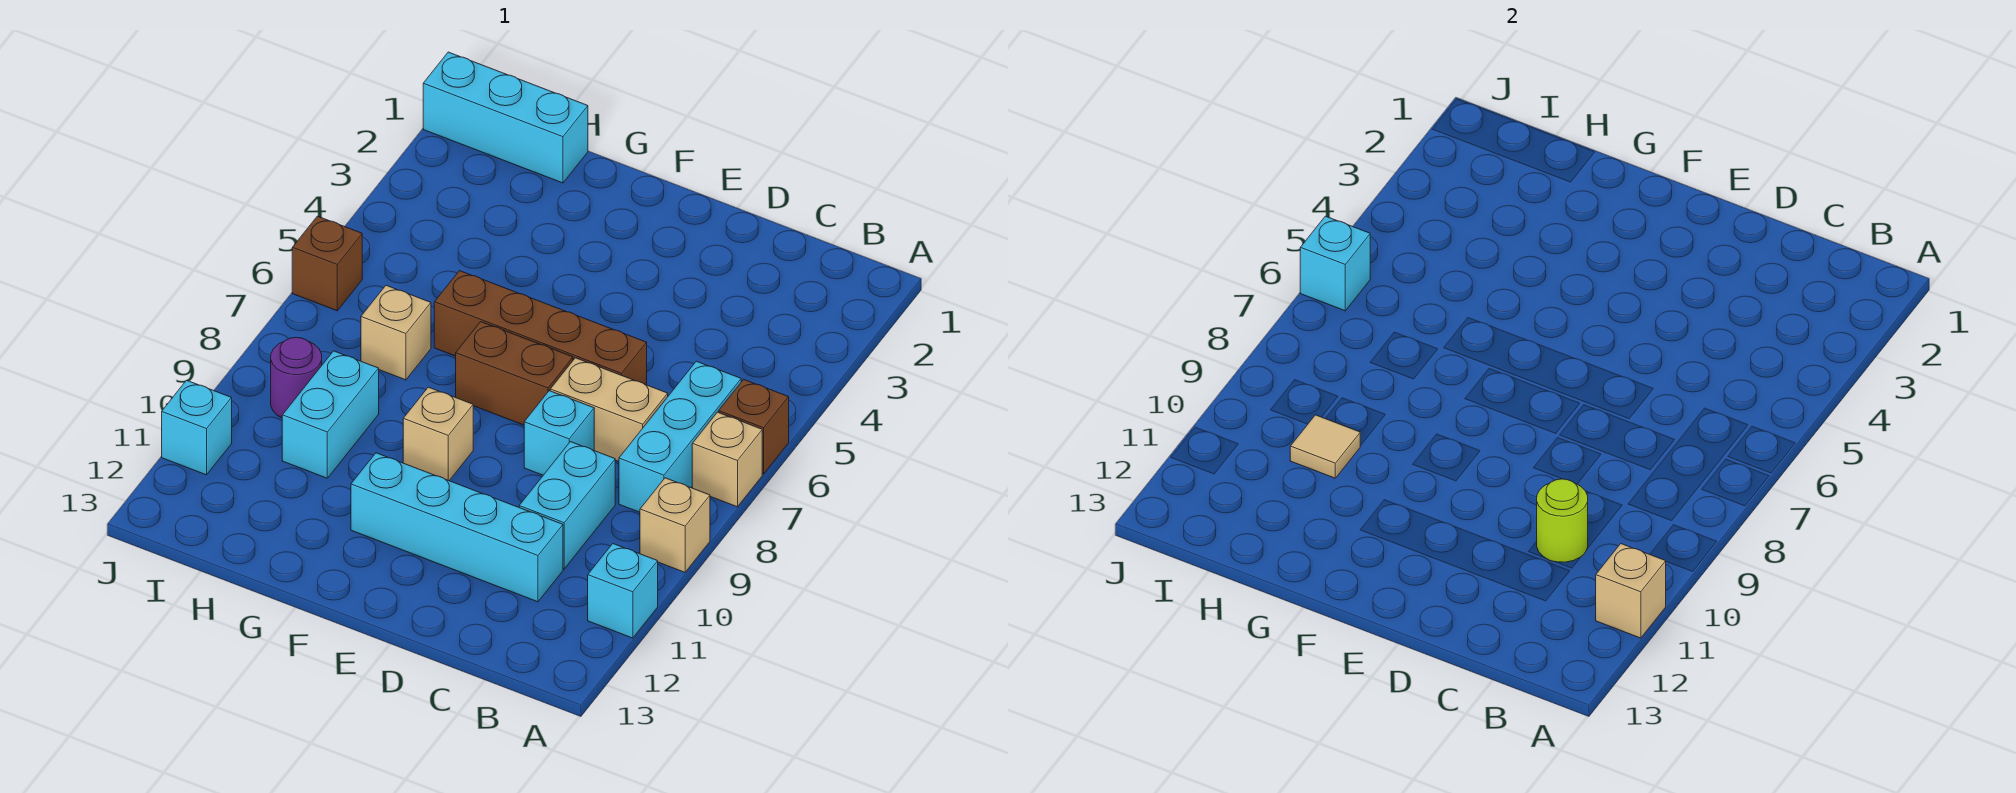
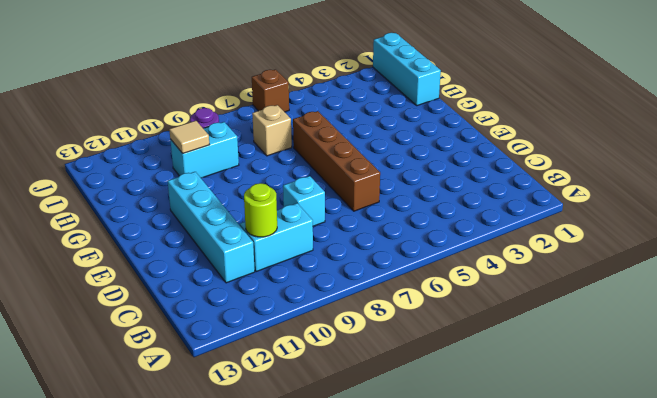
none -> brown 1x1 brick [719,379,789,474]
none -> tan 1x1 brick [692,412,762,507]
none -> tan 1x1 brick [640,478,710,572]

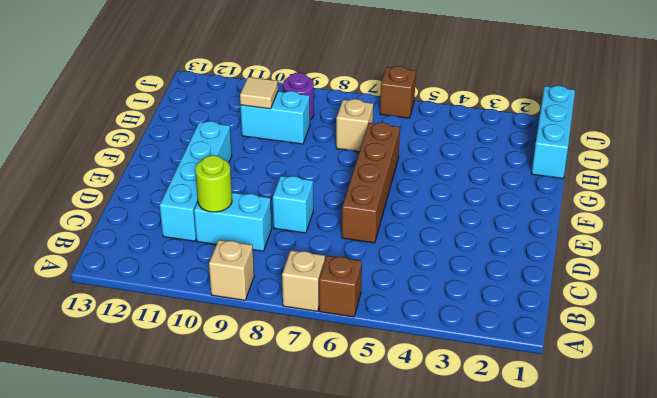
none -> cyan 1x1 brick [588,544,658,638]
none -> cyan 1x3 brick [619,361,741,512]
none -> tan 1x2 brick [550,358,668,461]

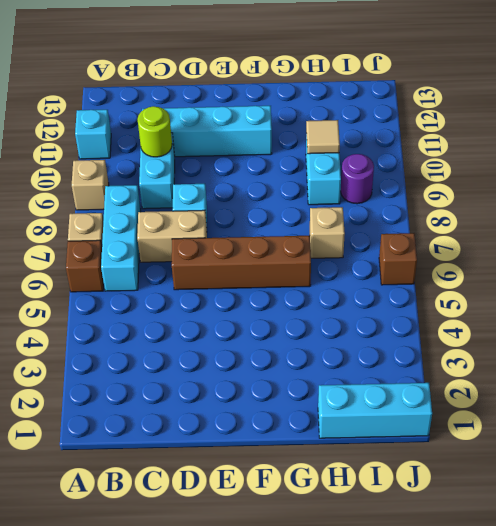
none -> brown 1x2 brick [456,322,573,425]
none -> tan 1x1 brick [403,387,473,481]
none -> cyan 1x1 brick [162,380,232,475]

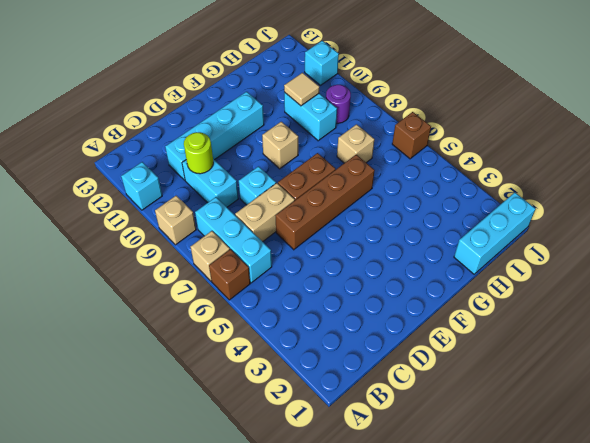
none -> tan 1x1 brick [1596,544,1666,638]
none -> cyan 1x1 brick [1300,216,1370,311]

